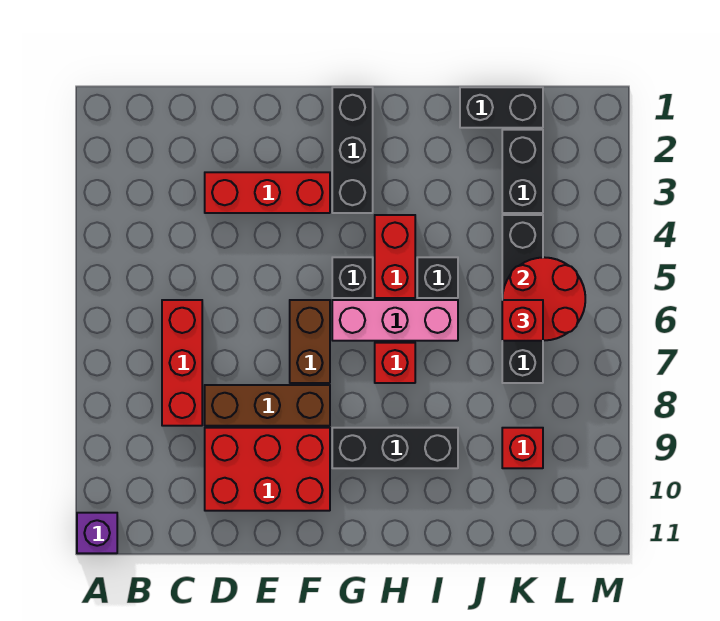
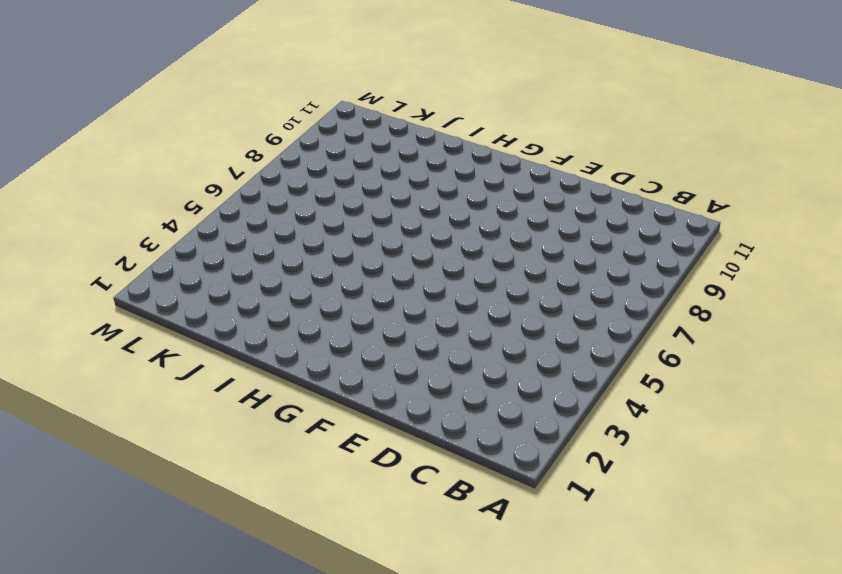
none -> purple 1x1 brick [77,513,117,553]
none -> red 1x3 brick [162,300,202,426]
none -> red 1x3 brick [205,172,330,213]

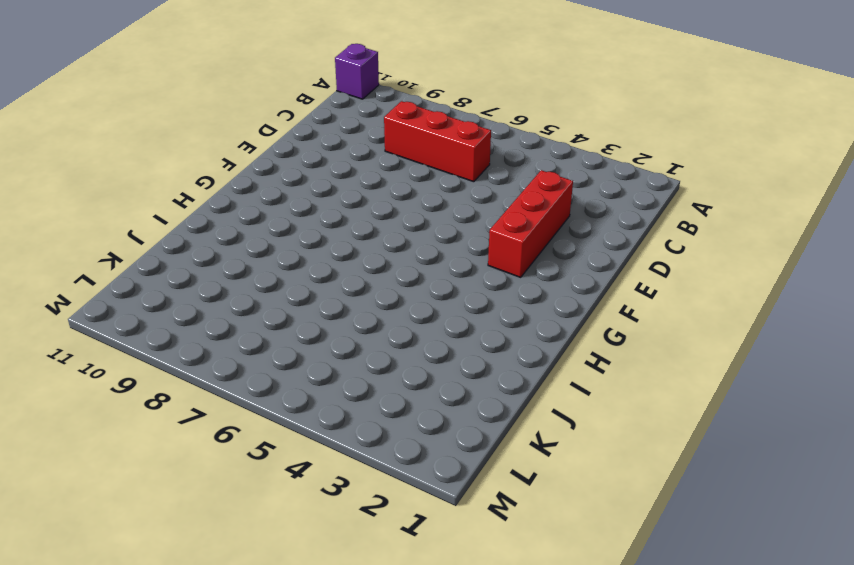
none -> brown 1x3 brick [205,385,330,426]
none -> red 2x3 brick [205,428,330,511]
none -> brown 1x2 brick [290,300,330,383]

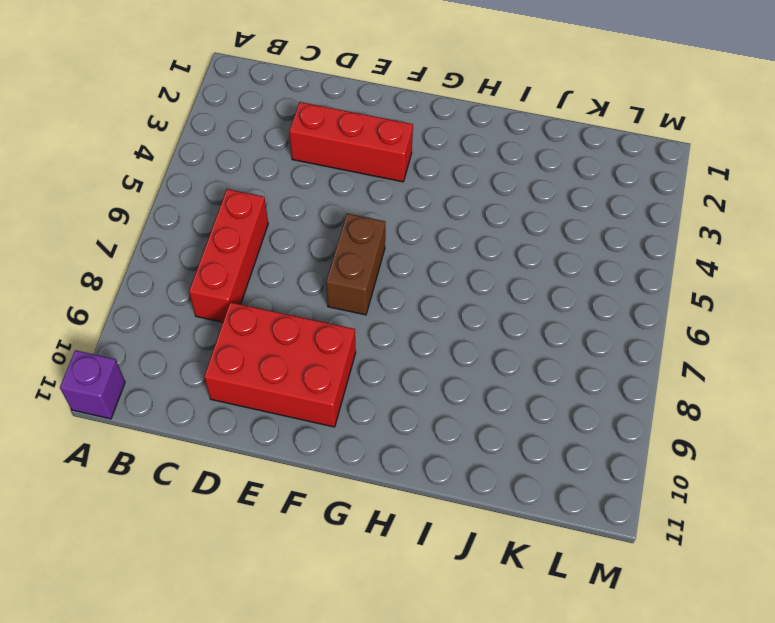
none -> brown 1x3 brick [205,385,330,426]
none -> black 1x3 brick [332,87,373,213]
none -> black 1x1 brick [332,257,373,298]

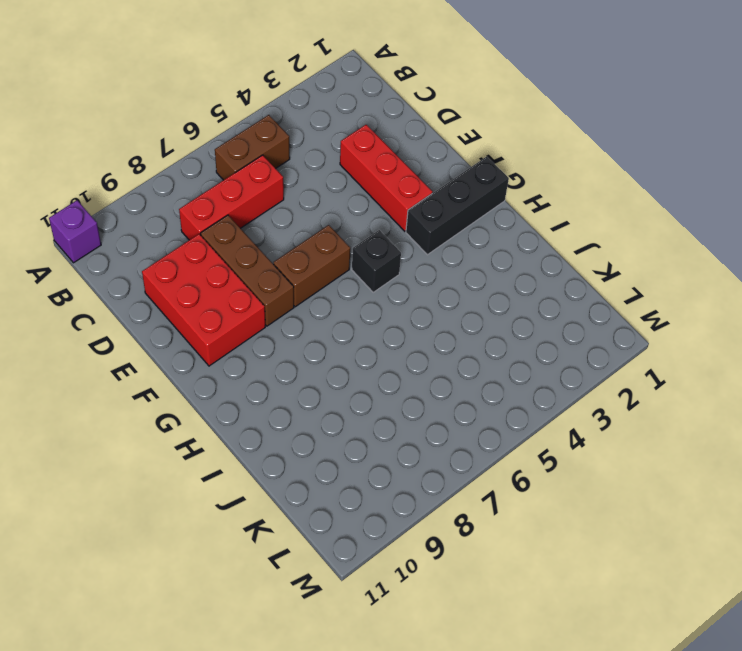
brown 1x2 brick [215,115,290,180] -> none
none -> pink 1x3 brick [332,300,458,341]
none -> black 1x3 brick [332,428,458,468]
none -> red 1x2 brick [375,215,415,298]

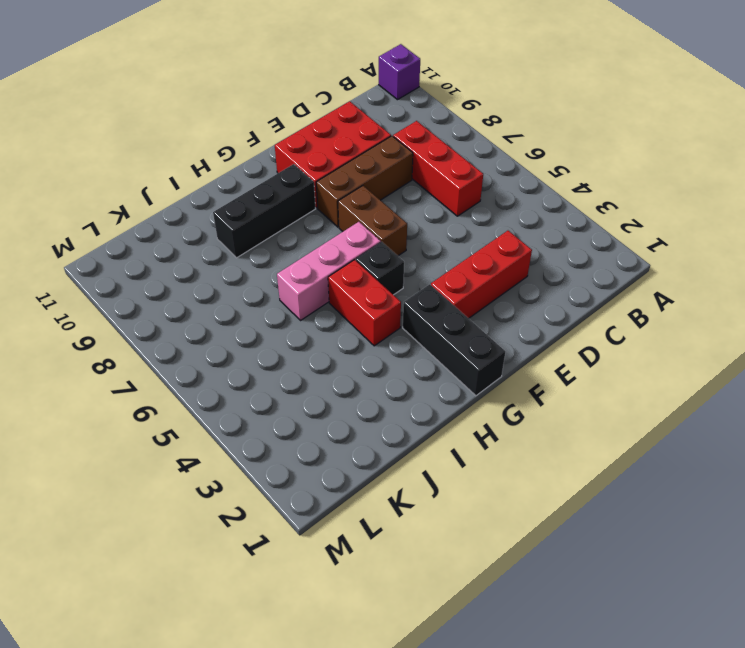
none -> red 1x1 brick [375,343,415,383]
none -> black 1x1 brick [417,257,458,298]
none -> black 1x2 brick [460,87,543,128]

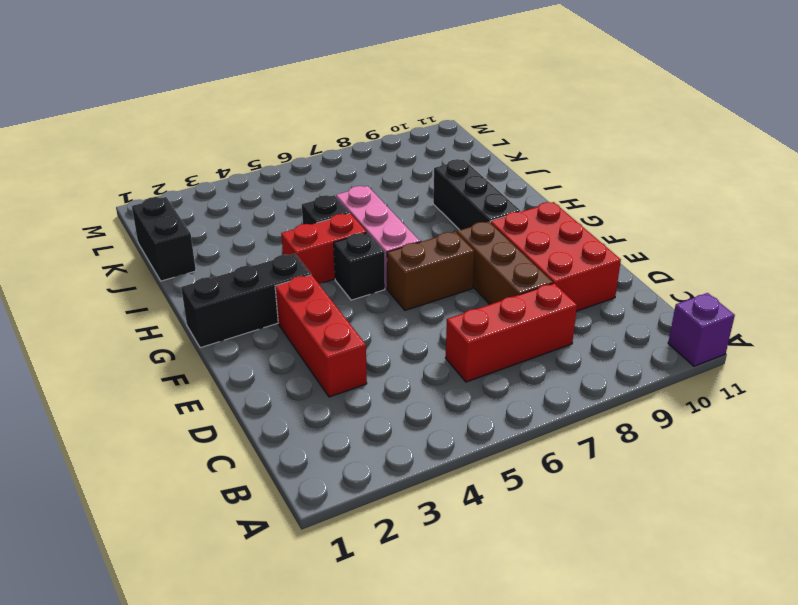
none -> red 1x1 brick [375,343,415,383]
none -> black 1x2 brick [502,130,543,213]
none -> black 1x4 brick [502,215,543,383]

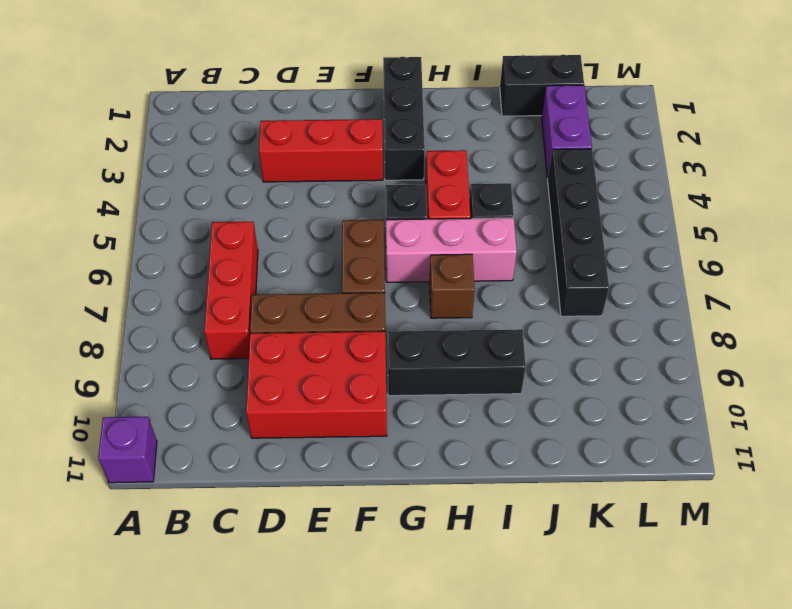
brown 1x1 brick [429,254,475,318] -> red 1x1 brick [375,343,415,383]
purple 1x2 brick [541,85,592,178] -> black 1x2 brick [502,130,543,213]
none -> red 1x1 brick [502,428,543,468]
none -> red 2x2 round brick [502,257,585,340]
none -> red 1x1 brick [502,300,543,341]

